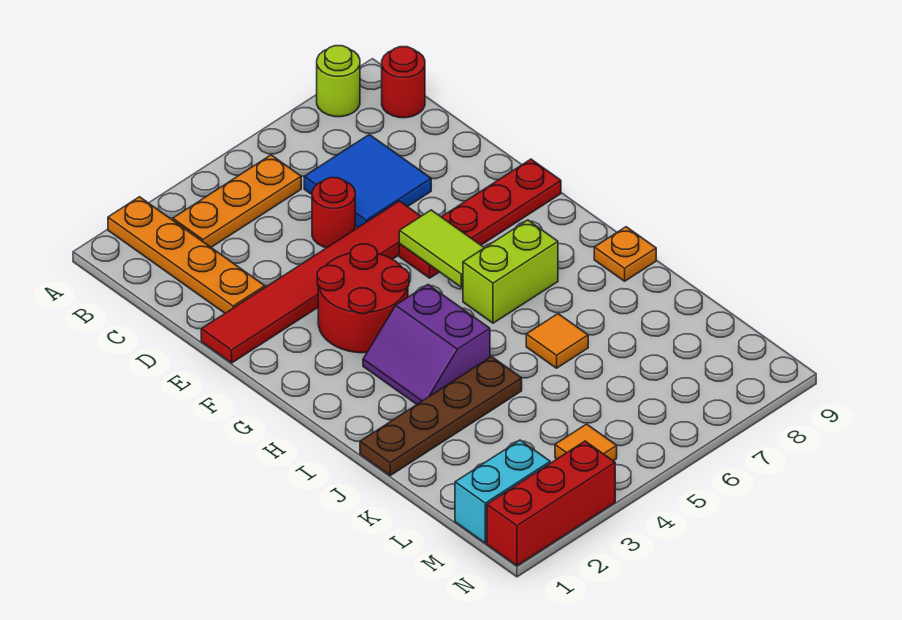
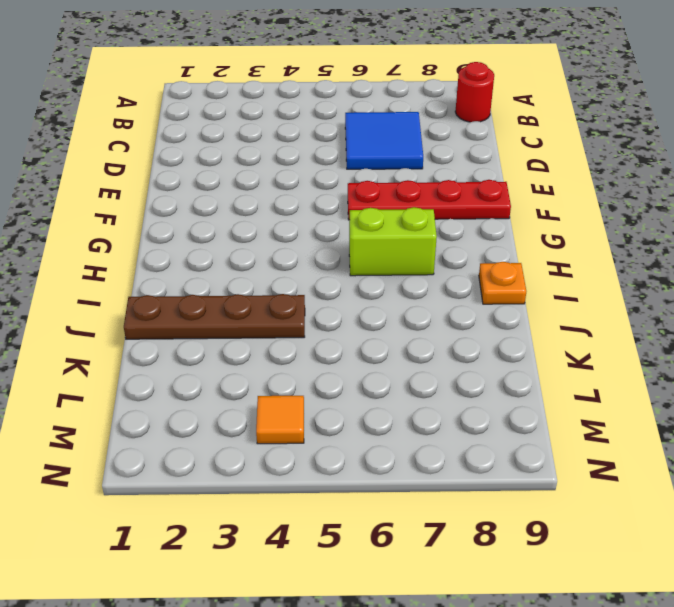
none -> orange 1x4 plate [108,197,265,313]
none -> lime 1x1 round brick [317,46,360,117]
none -> orange 1x3 plate [173,155,301,247]

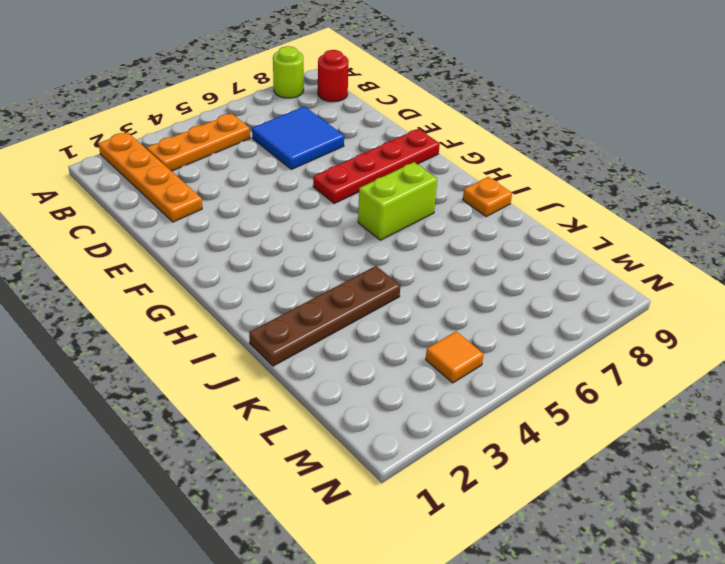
none -> red 1x1 round brick [312,177,355,248]
none -> red 1x6 tile [201,201,421,363]
none -> red 2x2 round brick [317,244,409,353]

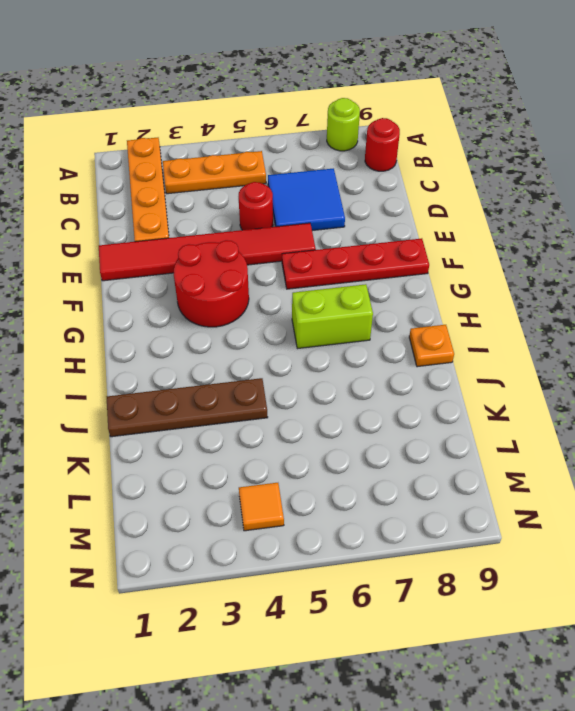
none -> purple 2x2 slope [363,285,490,404]
none -> orange 1x1 tile [526,314,588,368]
none -> cyan 1x2 brick [455,440,550,543]

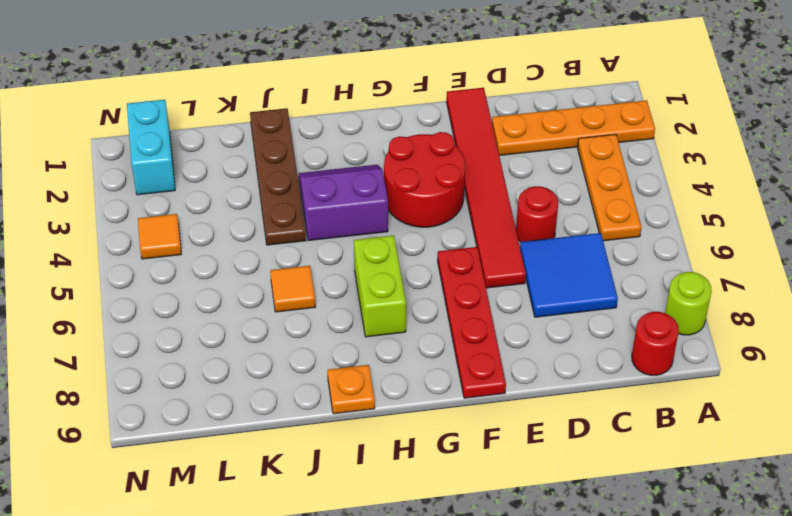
none -> red 1x3 brick [487,441,615,566]
none -> lime 1x2 tile [399,210,484,287]

